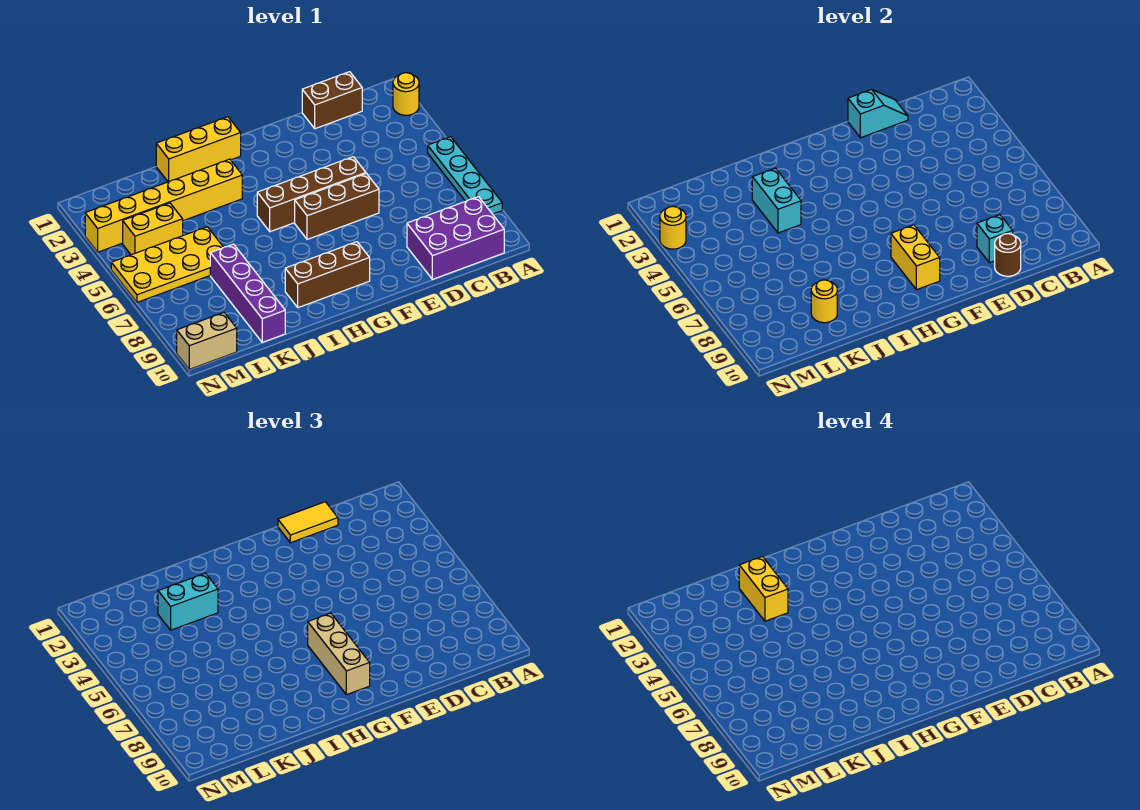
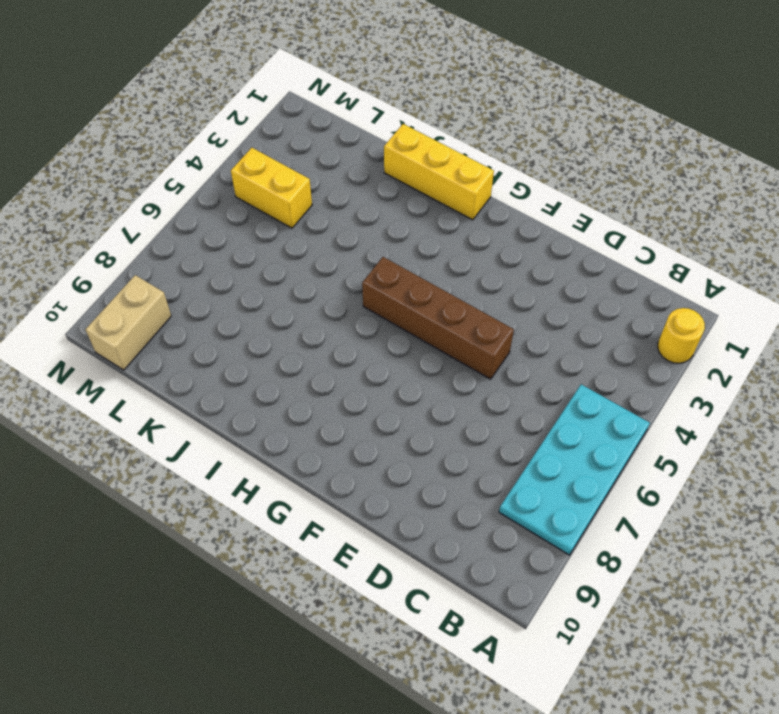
cyan 2x4 plate [499,384,650,555] -> cyan 1x4 plate [428,137,502,214]
tan 1x2 brick [85,275,171,370] -> tan 1x2 brick turned to [177,313,237,369]
none -> purple 2x3 brick [407,197,504,279]
none -> brown 1x2 brick [302,72,362,129]
none -> brown 1x3 brick [295,173,379,239]

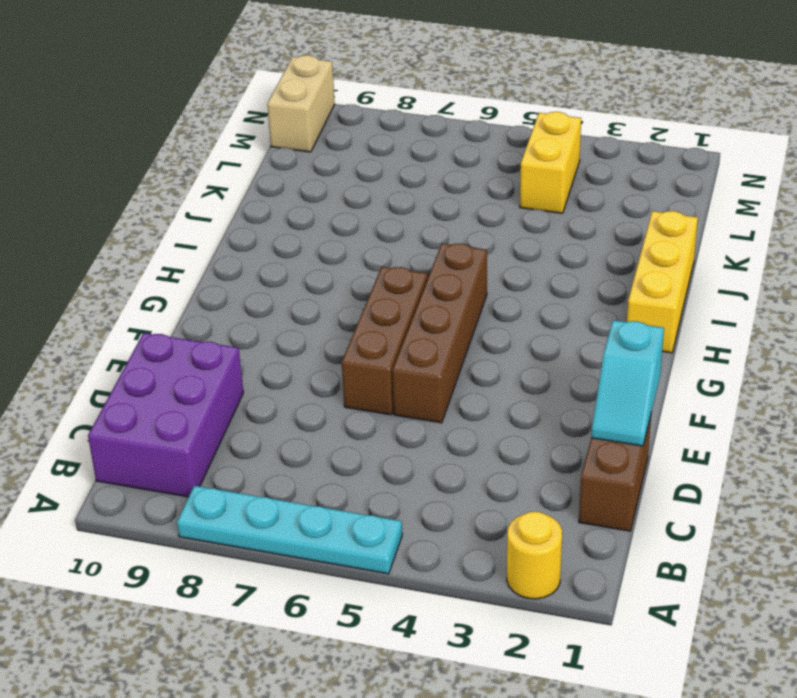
none -> brown 1x3 brick [285,242,370,308]
none -> yellow 1x6 brick [85,159,242,252]
none -> yellow 2x4 plate [111,227,224,302]

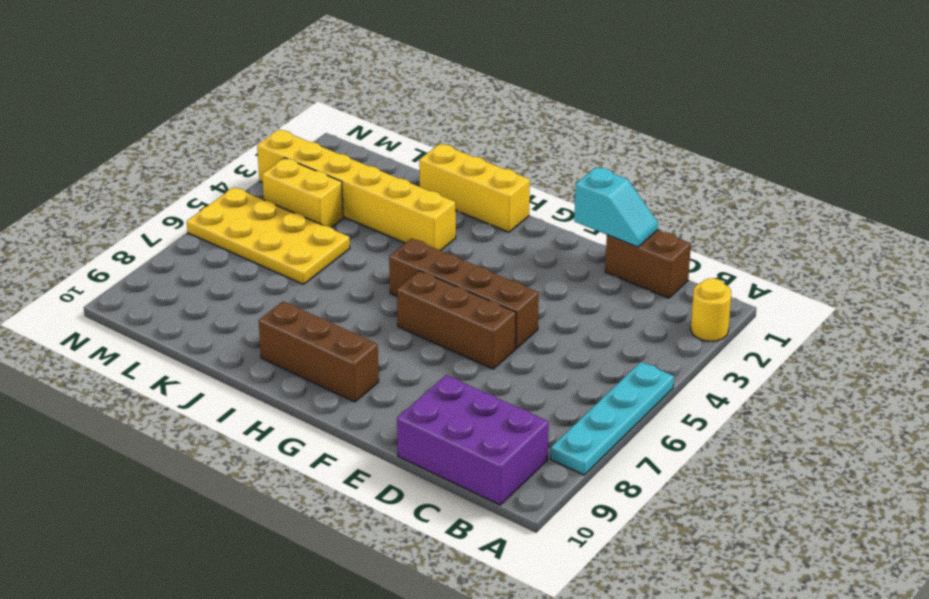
none -> purple 1x4 brick [210,244,285,342]
none -> tan 1x2 brick [177,313,237,369]
none -> cyan 1x1 brick [977,215,1013,263]

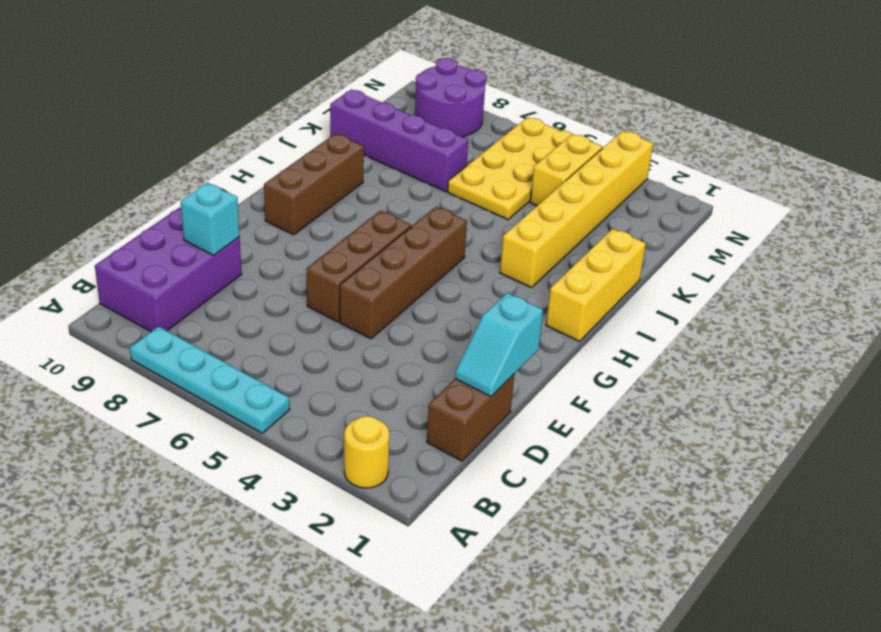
purple 2x2 round brick [415,58,486,137] -> none
none -> tan 1x2 brick [177,313,237,369]
none -> brown 1x1 round brick [995,234,1021,276]
none -> yellow 1x2 brick [891,225,940,290]

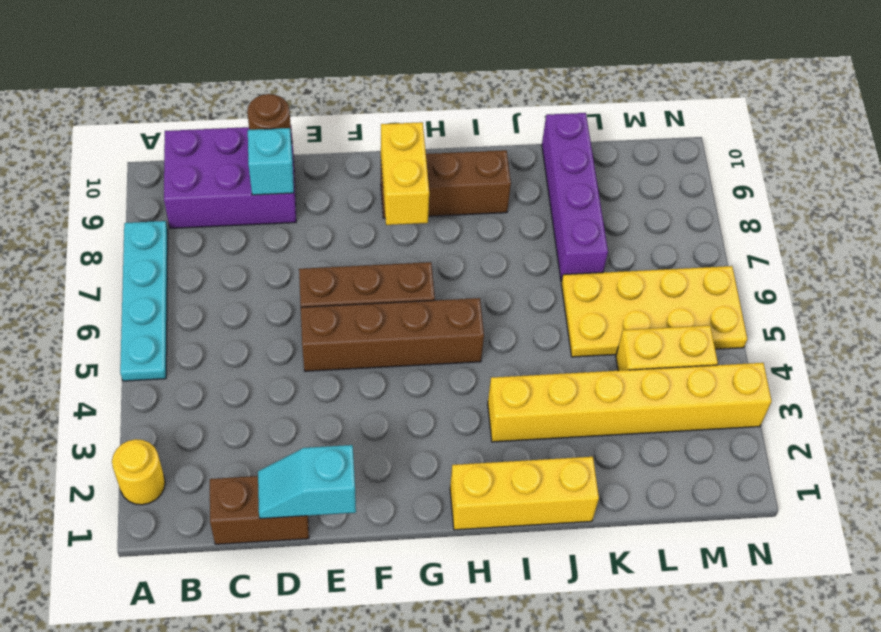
none -> tan 1x2 brick [177,313,237,369]
none -> cyan 1x2 brick [752,168,801,233]
none -> yellow 1x1 round brick [811,280,837,323]

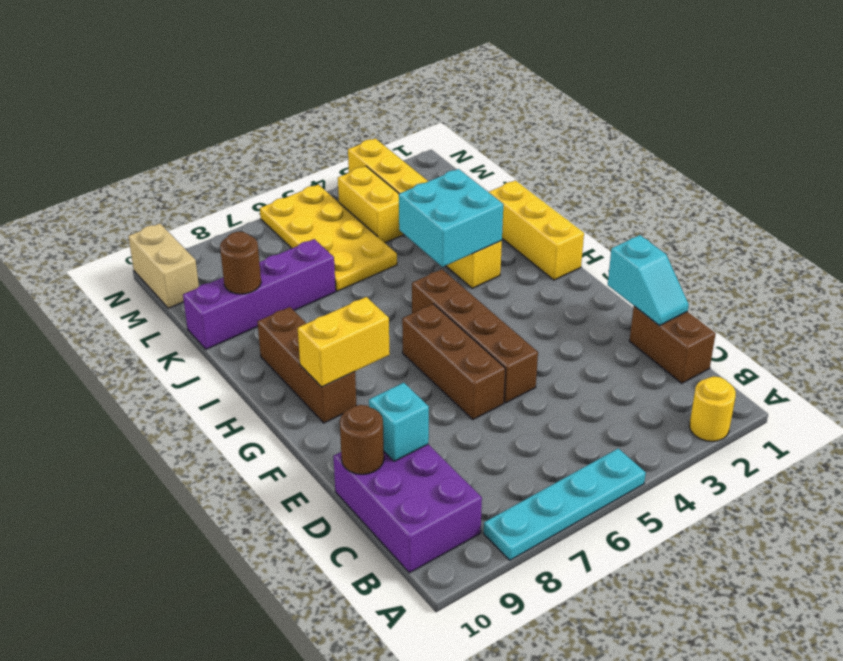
cyan 2x2 brick [399,169,503,267] -> cyan 1x2 brick [752,168,801,233]
brown 1x1 round brick [220,232,261,294] -> yellow 1x1 round brick [811,280,837,323]
none -> yellow 1x1 round brick [660,206,686,249]
none -> yellow 1x2 tile [278,502,338,543]
none -> tan 1x3 brick [308,613,370,695]

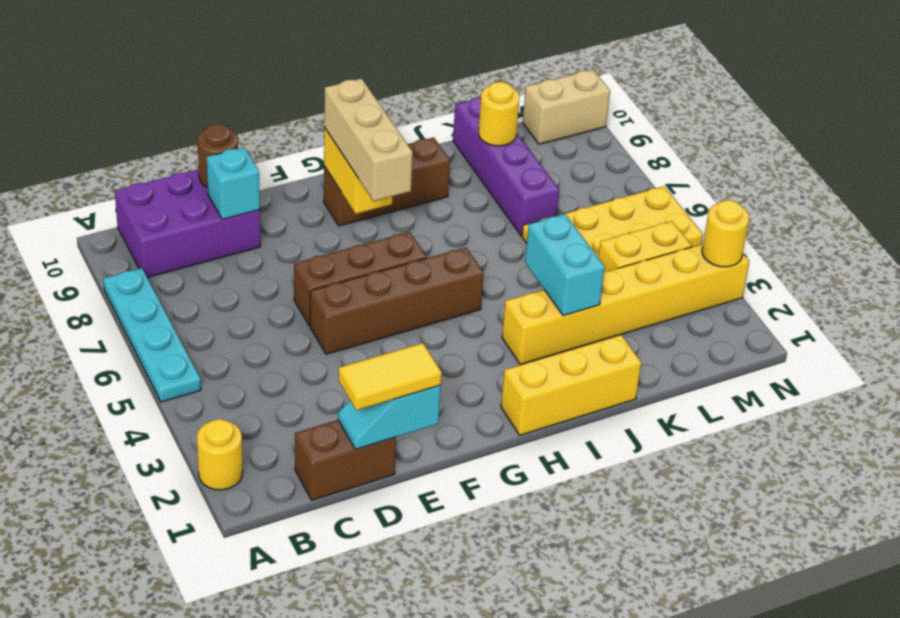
none -> cyan 1x2 brick [158,573,218,630]
none -> yellow 1x2 brick [739,556,788,621]

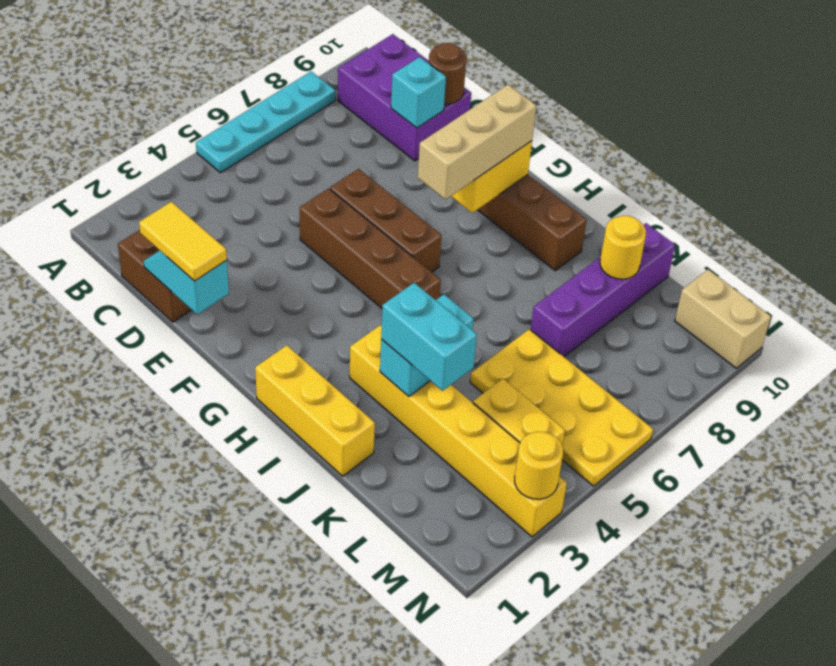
none -> yellow 1x1 round brick [393,73,419,115]
none -> yellow 1x2 brick [739,556,788,621]

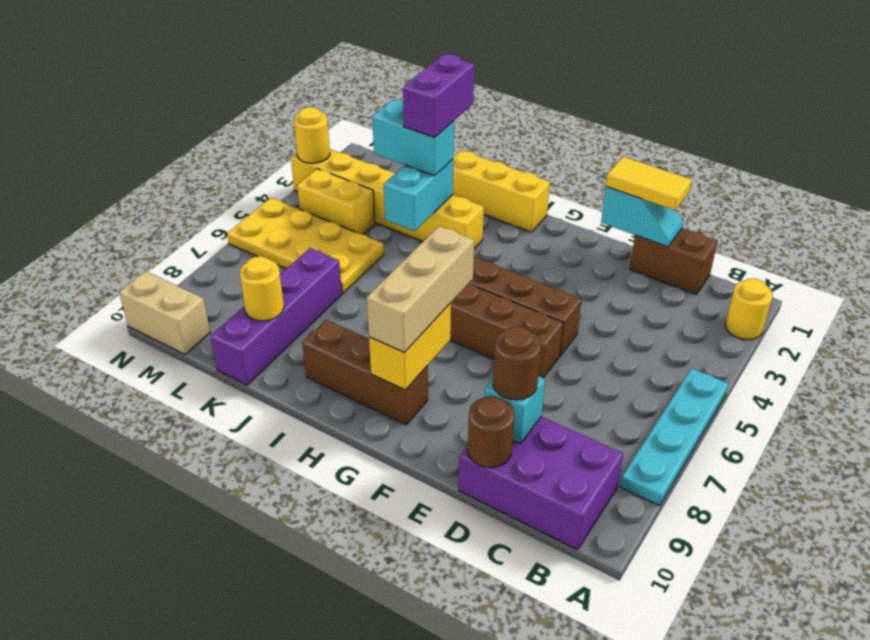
brown 1x1 round brick [493,326,541,400] -> none
purple 1x2 brick [403,54,474,138] -> yellow 1x2 brick [739,556,788,621]

